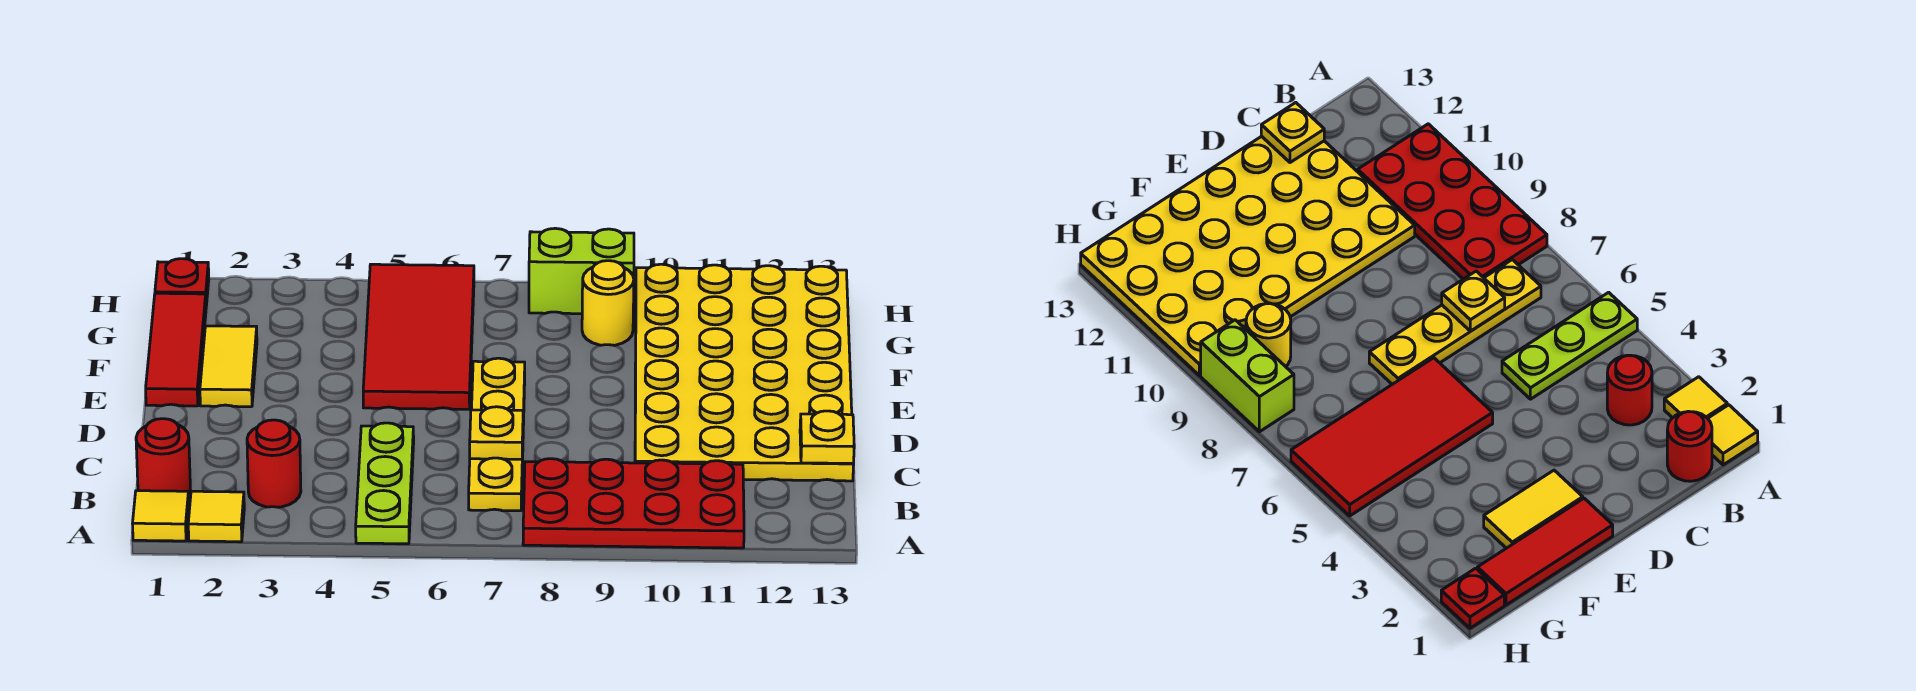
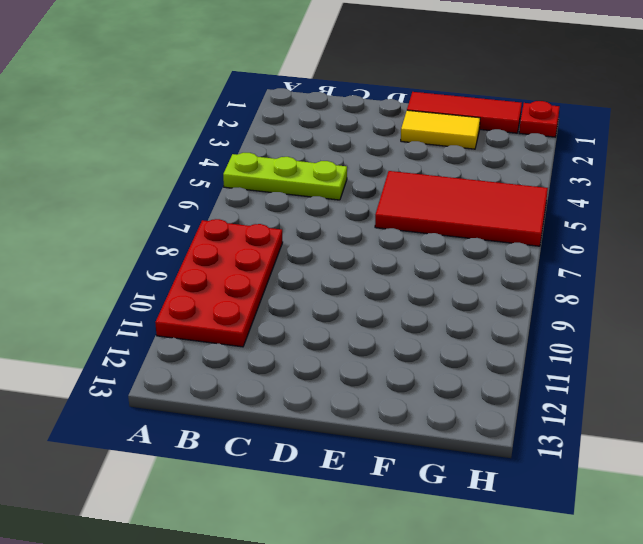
none -> yellow 1x1 tile [133,491,189,541]
none -> yellow 1x1 tile [188,491,244,542]
none -> red 1x1 round brick [136,419,190,494]

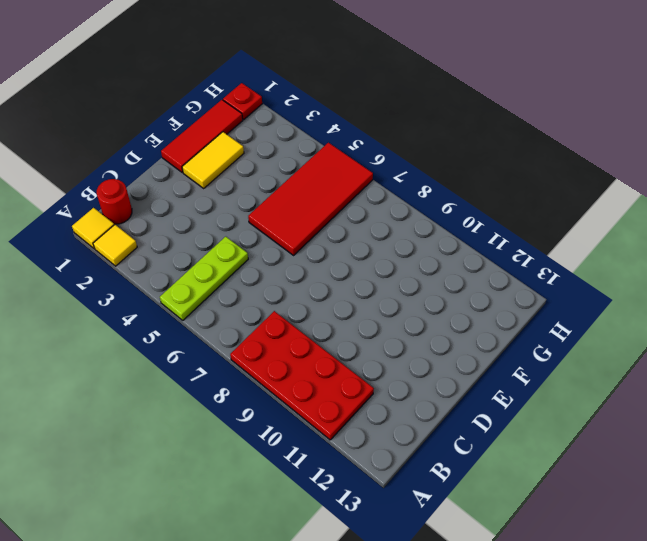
none -> red 1x1 round brick [247,420,301,507]
none -> yellow 1x4 plate [469,358,525,511]
none -> yellow 4x6 plate [635,264,854,481]

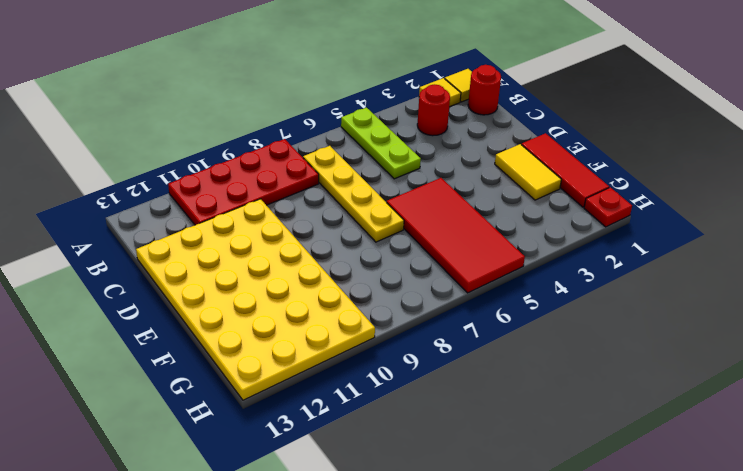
none -> yellow 1x1 round brick [582,261,634,345]
none -> lime 1x2 brick [529,228,634,314]
none -> yellow 1x1 plate [470,407,523,459]

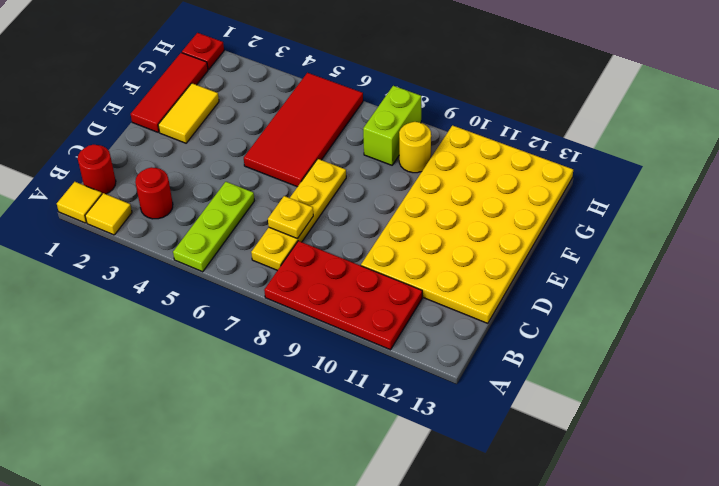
lime 1x2 brick [363,86,421,165] -> lime 1x2 brick turned to [529,228,634,314]
none -> yellow 1x1 plate [800,411,854,463]

